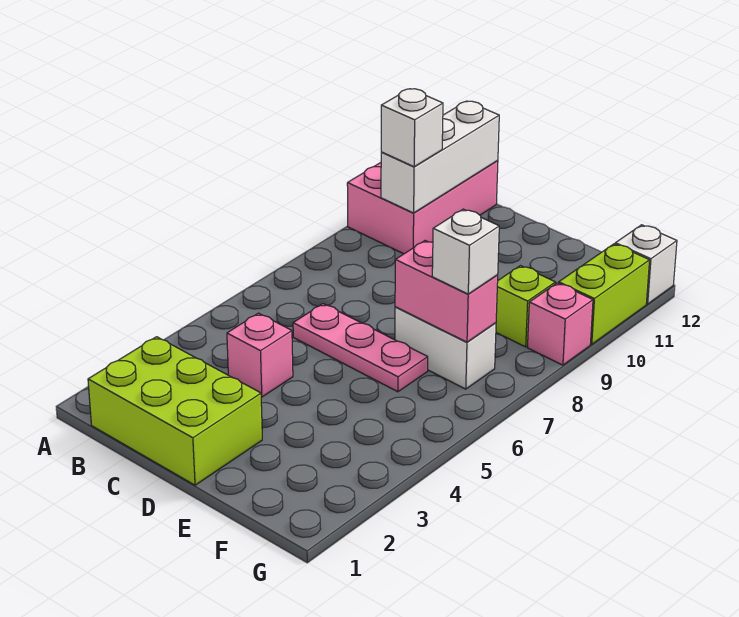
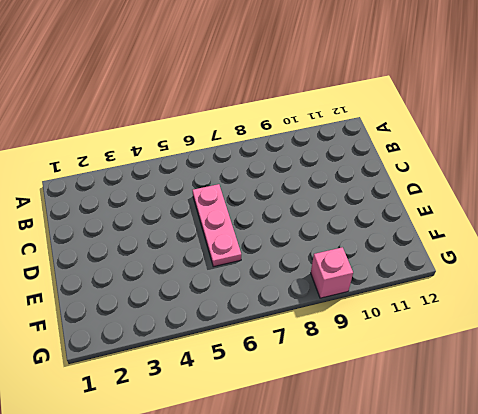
none -> pink 2x3 brick [347,161,498,254]
none -> lime 2x3 brick [88,337,262,485]
none -> pink 1x1 brick [227,313,293,397]

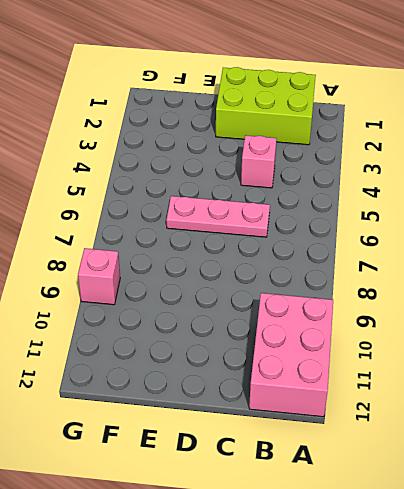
none -> white 1x2 brick [395,307,496,389]
none -> lime 1x1 brick [496,266,555,347]
none -> lime 1x2 brick [559,244,650,344]

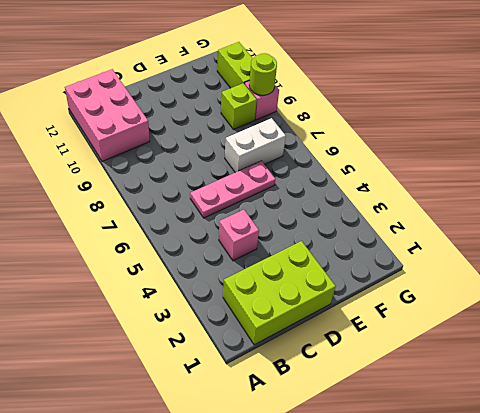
lime 1x1 round brick [249,53,277,95] -> none
none -> white 1x1 brick [615,225,677,304]
none -> white 1x3 brick [381,101,499,213]
none -> pink 1x2 brick [395,241,498,342]

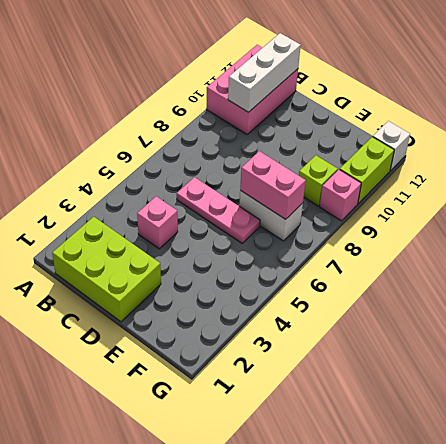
none -> white 1x1 brick [381,89,443,167]
none -> white 1x1 brick [432,209,499,294]

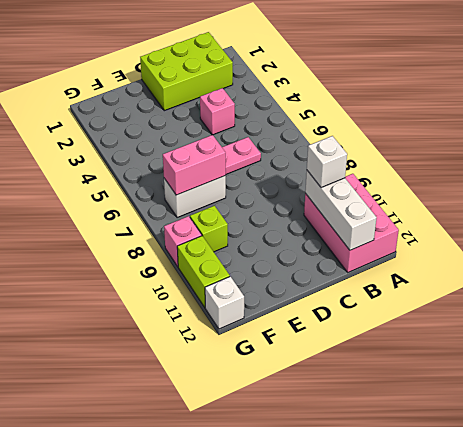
none -> white 1x1 brick [432,209,499,294]

